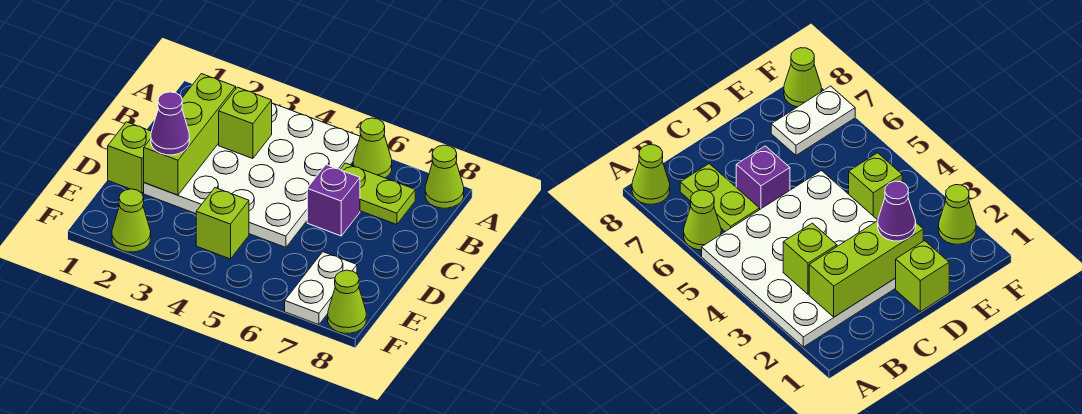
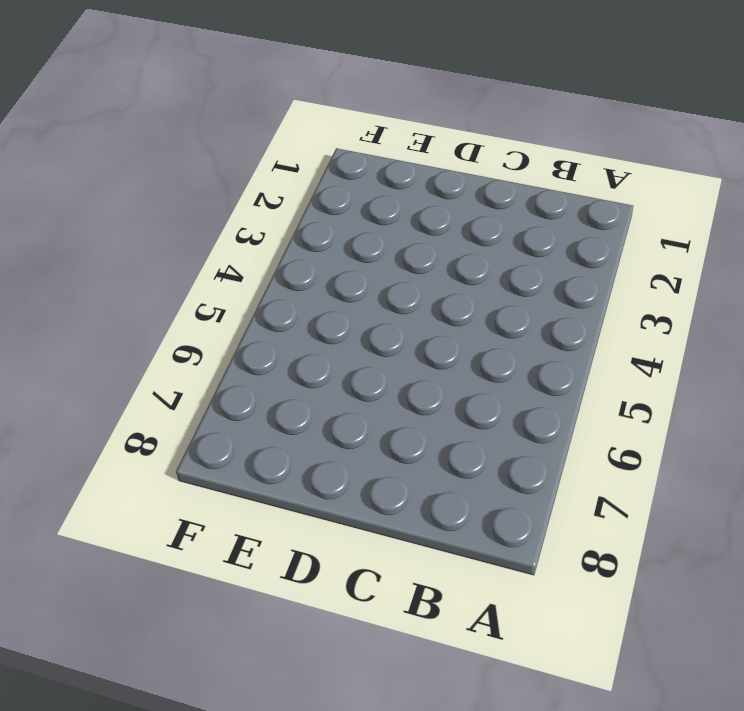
none -> white 4x4 plate [144,103,360,247]
none -> lime 1x1 cone [353,118,392,178]
none -> lime 1x1 cone [425,145,464,208]

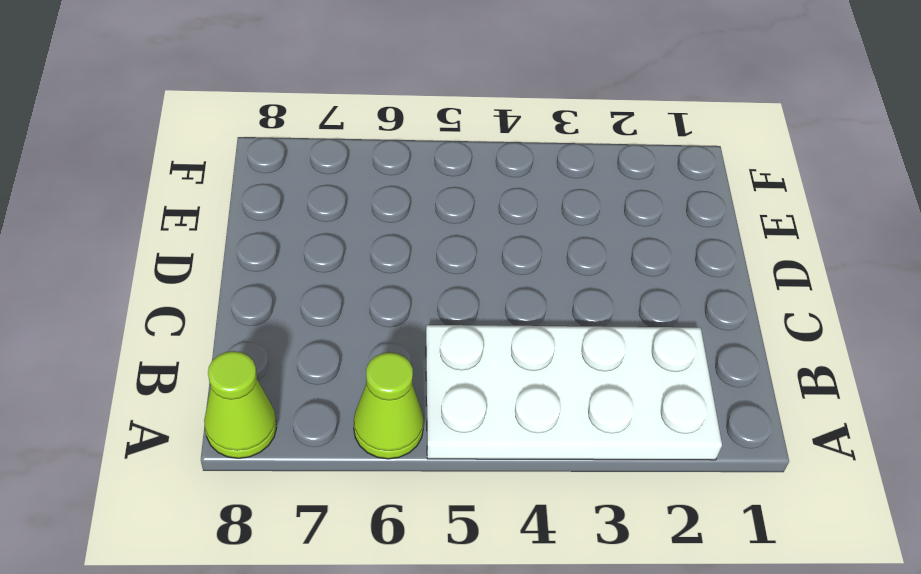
white 2x4 plate [426,325,722,460] -> white 4x4 plate [144,103,360,247]
none -> lime 1x2 plate [340,163,415,225]
none -> purple 1x1 brick [307,165,360,236]
none -> lime 1x1 brick [108,122,152,193]

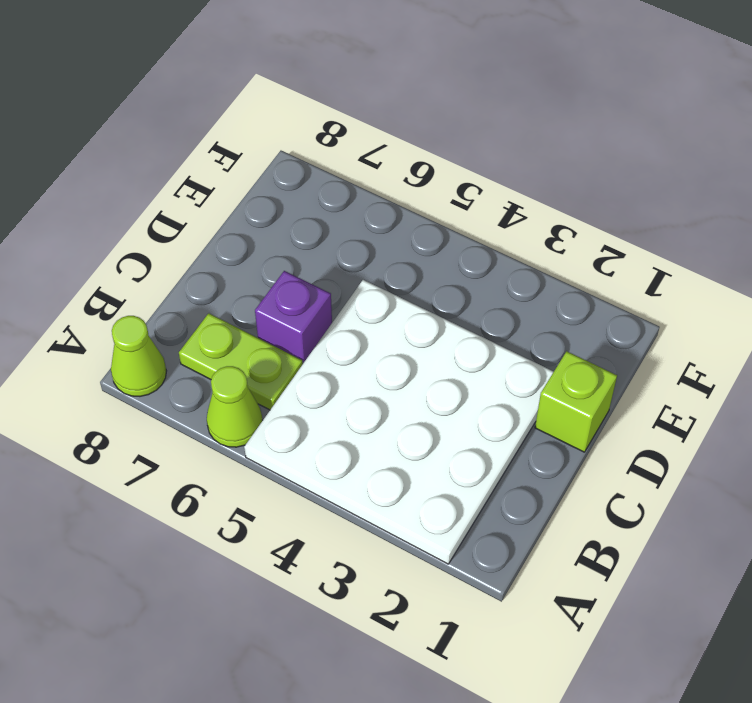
none -> lime 1x1 brick [196,188,249,259]
none -> white 1x2 plate [285,252,357,325]
none -> lime 1x1 cone [112,189,151,252]

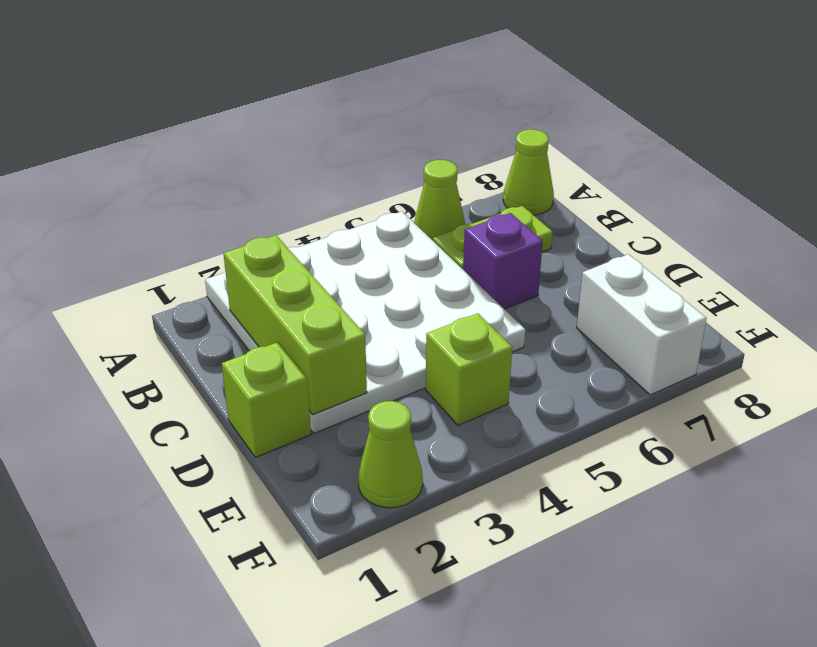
white 1x2 brick [577,254,707,395] -> white 1x2 plate [285,252,357,325]
none -> lime 1x1 cone [328,270,366,333]
none -> lime 1x1 brick [219,87,272,159]
none -> purple 1x1 cone [151,92,189,155]

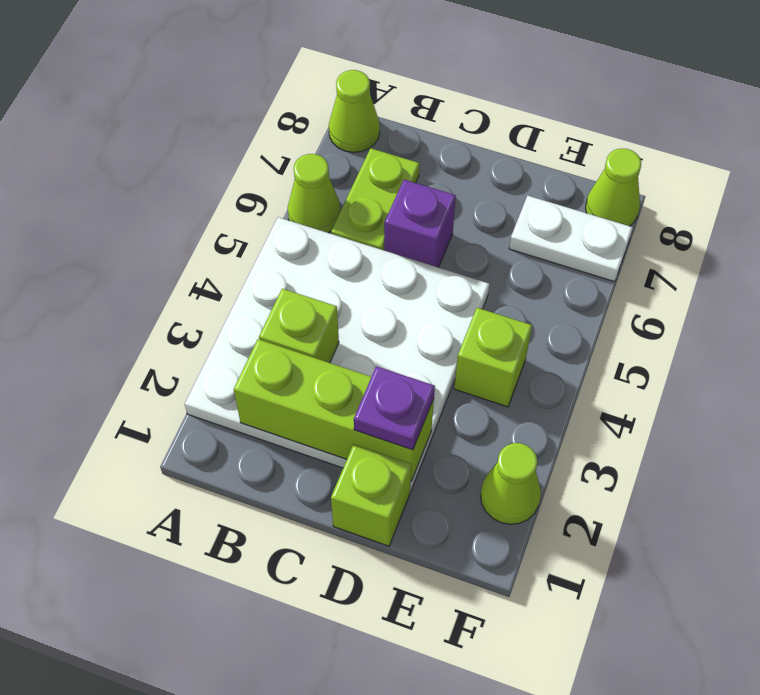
purple 1x1 plate [354,366,435,450] -> purple 1x1 cone [151,92,189,155]

